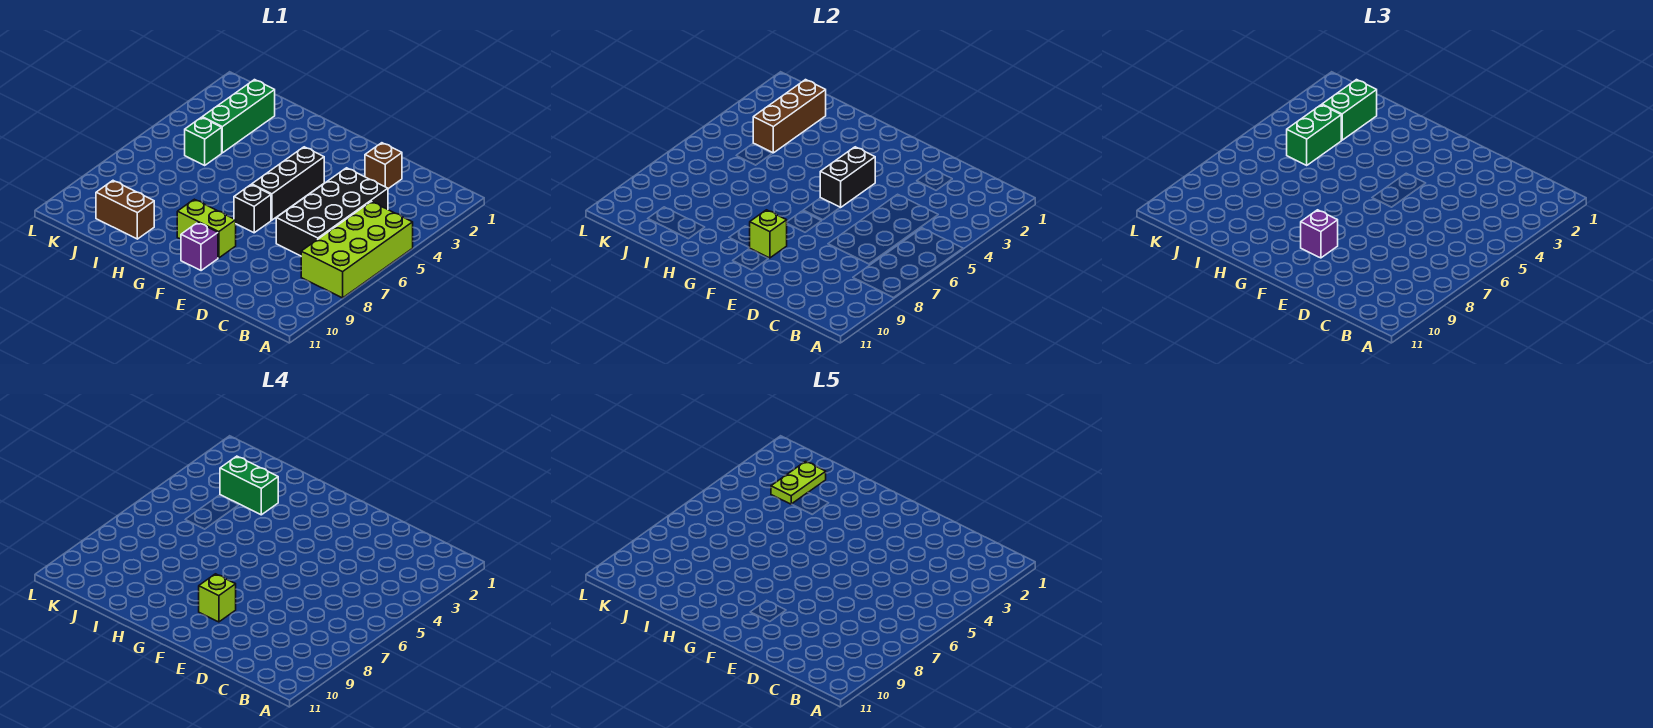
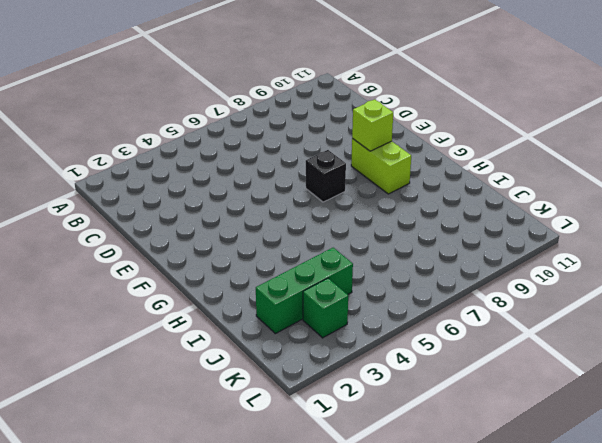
green 1x1 brick [303,278,348,338] -> green 1x1 brick moved to [185,117,222,165]
none -> lime 2x4 brick [301,202,413,298]
none -> black 2x4 brick [276,168,388,256]
none -> brown 1x1 brick [365,143,402,189]

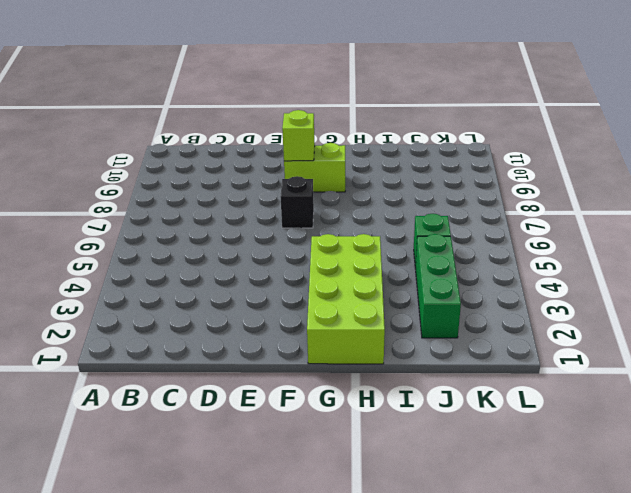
lime 2x4 brick [307,234,385,364] -> lime 2x4 brick moved to [301,202,413,298]
none -> black 2x4 brick [276,168,388,256]
none -> brown 1x1 brick [365,143,402,189]
none -> black 1x3 brick [252,147,324,220]

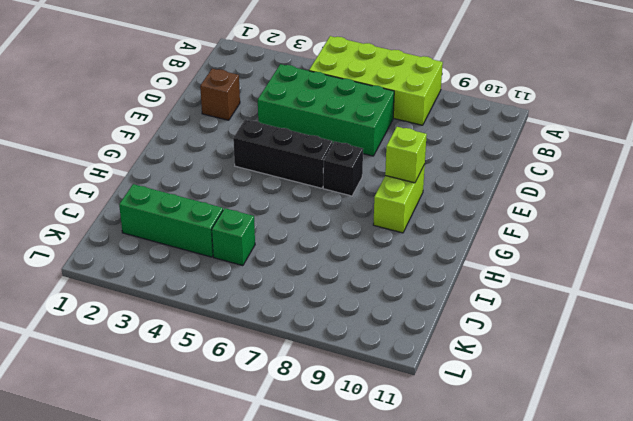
green 2x4 brick [258,64,394,156] -> black 2x4 brick [276,168,388,256]
none -> purple 1x1 brick [181,223,218,271]
none -> brown 1x2 brick [96,181,154,239]
none -> black 1x2 brick [820,147,875,208]

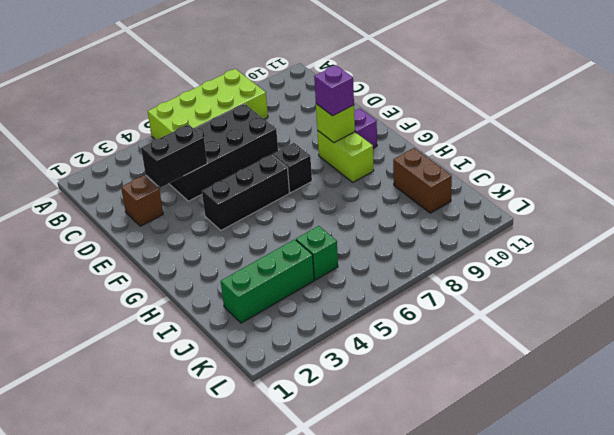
black 1x2 brick [141,124,207,188] -> black 1x2 brick moved to [820,147,875,208]
none -> brown 1x3 brick [753,80,826,153]
none -> green 1x2 brick [1322,80,1377,140]
none -> green 1x2 brick [1287,105,1341,165]

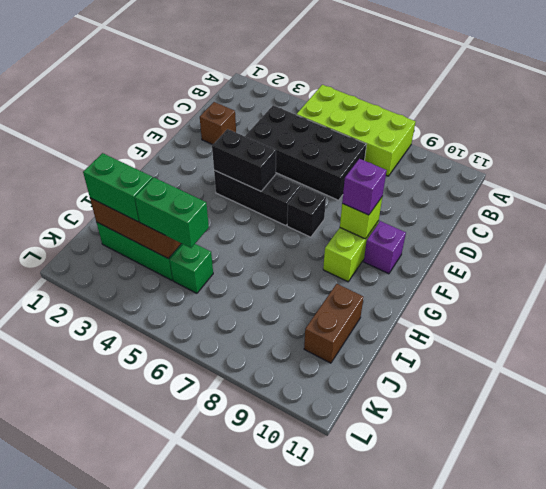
none -> lime 1x1 brick [199,574,236,622]
none -> green 1x2 brick [220,456,278,515]
none -> lime 1x2 plate [771,461,826,504]

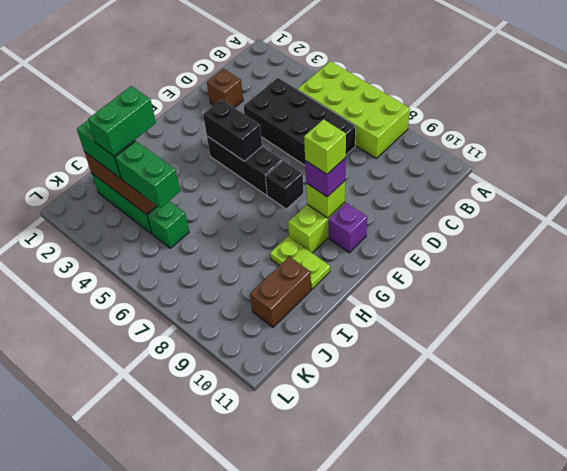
lime 1x2 plate [270,236,330,289] -> lime 1x2 plate moved to [771,461,826,504]

